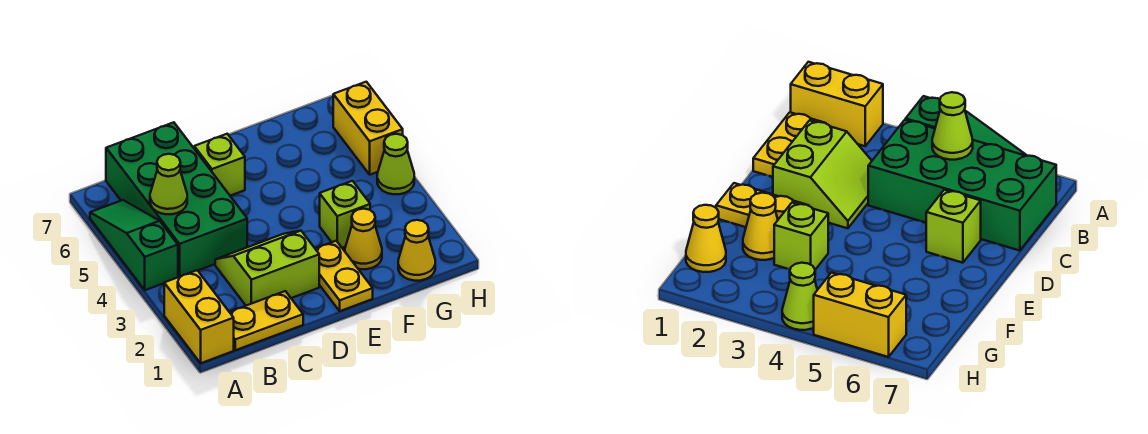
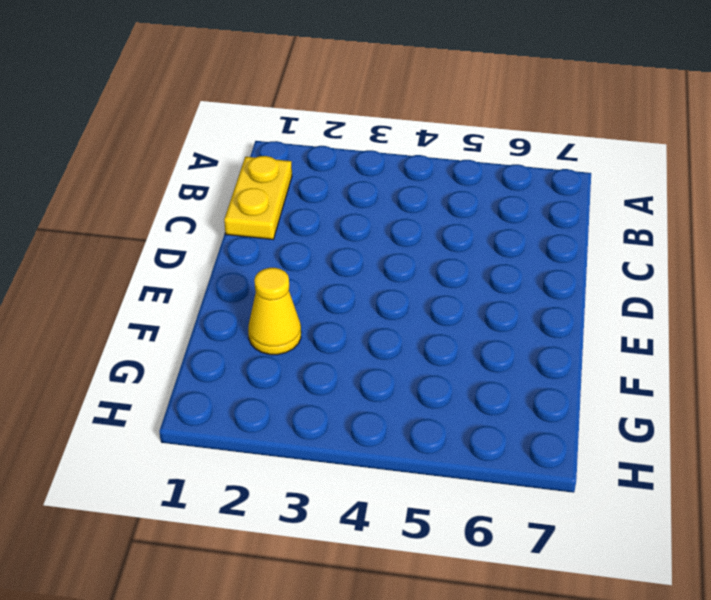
none -> yellow 1x2 brick [164,270,234,363]
none -> green 1x3 slope [90,200,178,290]
none -> green 2x4 brick [106,122,247,277]

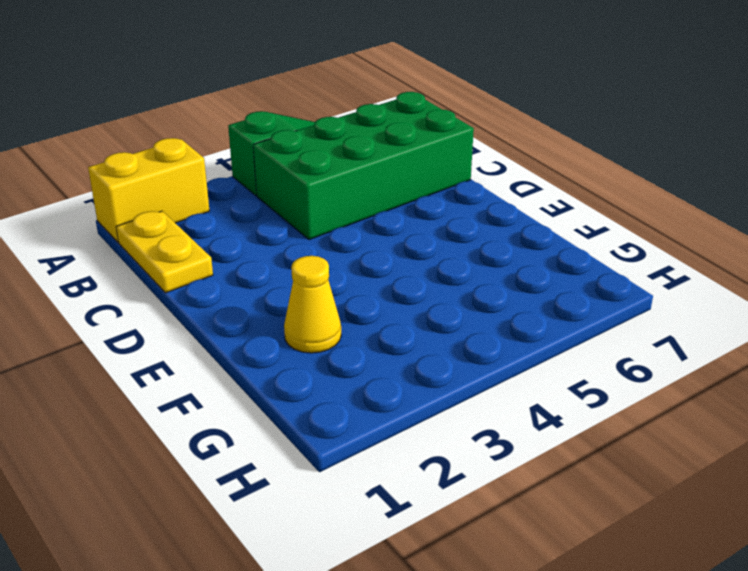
none -> lime 2x2 slope [215,231,319,306]
none -> lime 1x1 brick [194,134,245,196]
none -> yellow 1x2 plate [315,241,373,311]

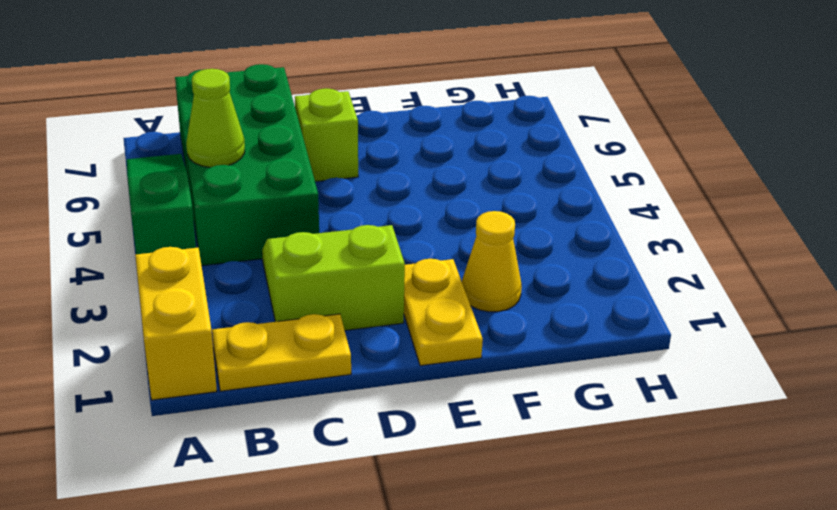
none -> lime 1x1 brick [320,181,370,248]
none -> yellow 1x1 cone [398,220,435,281]
none -> lime 1x1 cone [377,134,414,194]

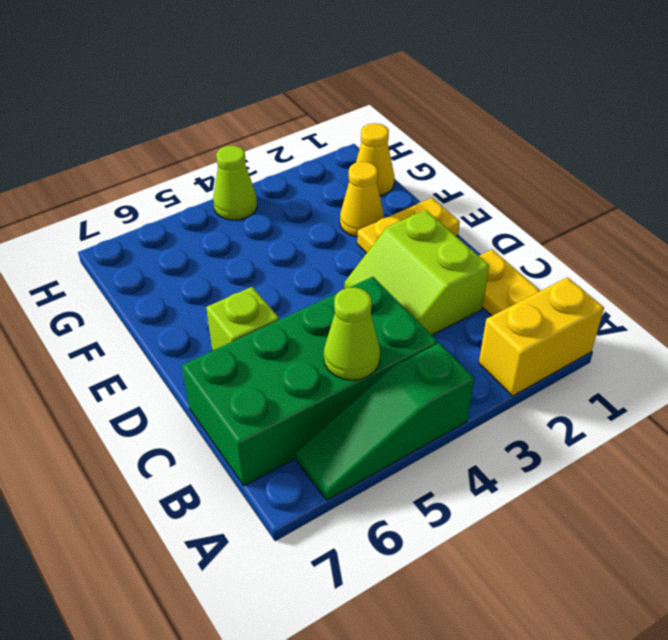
none -> lime 1x1 brick [320,181,370,248]
none -> yellow 1x2 brick [333,82,403,175]

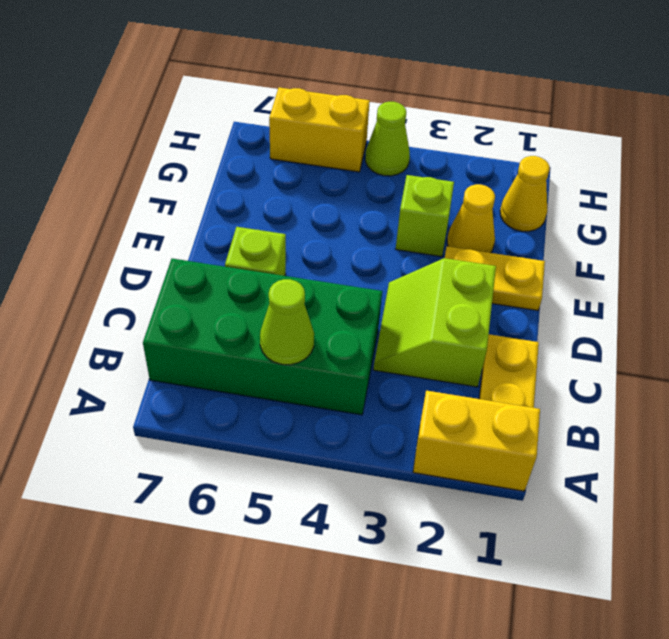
none -> green 1x3 slope [90,200,178,290]

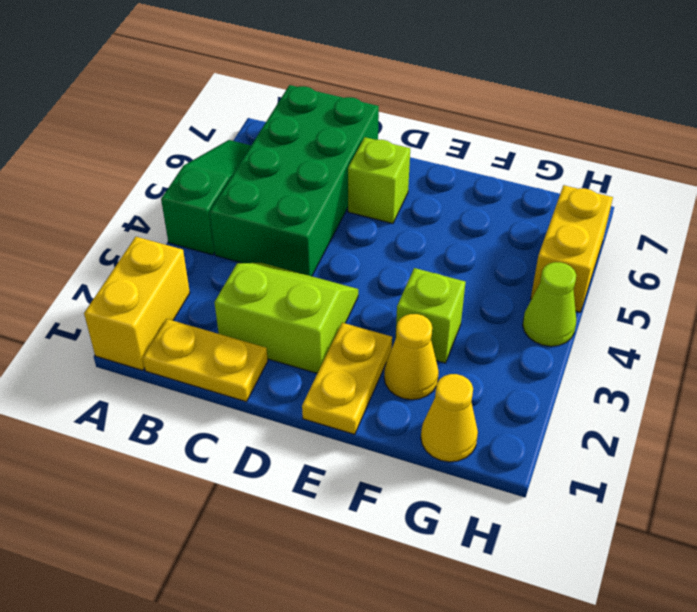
none -> lime 1x1 cone [150,154,187,214]

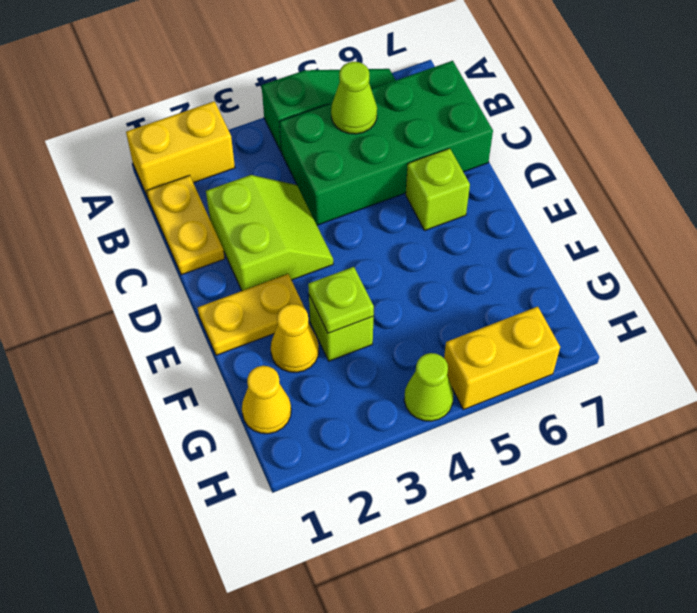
lime 1x1 plate [308,267,374,333] -> none

